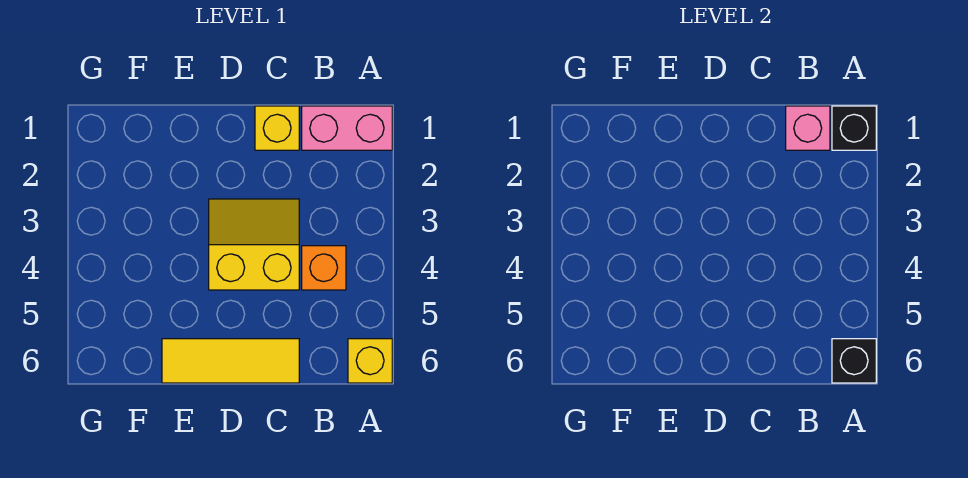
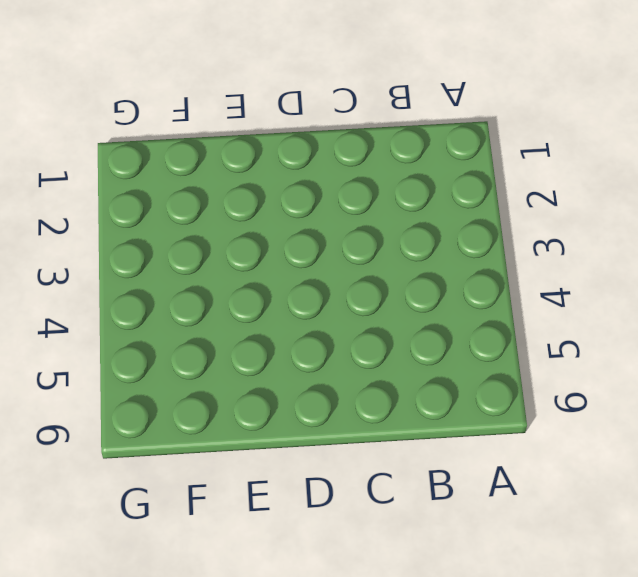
none -> pink 1x2 brick [302,106,392,150]
none -> yellow 1x1 brick [348,339,392,383]

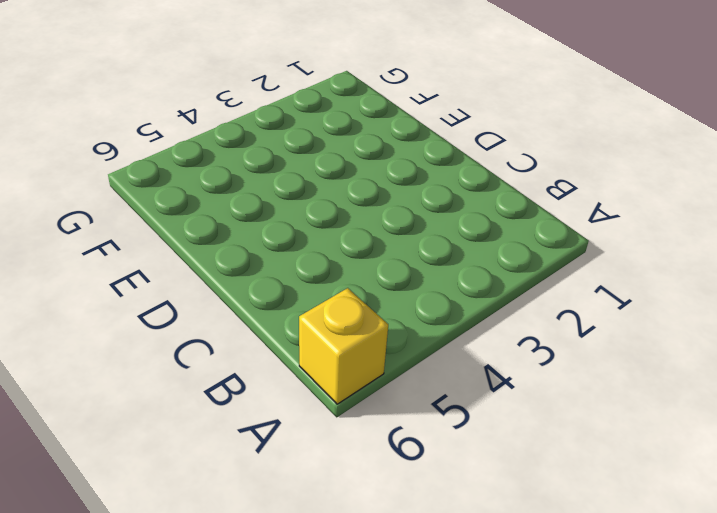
none -> pink 1x2 brick [302,106,392,150]
none -> orange 1x1 brick [302,246,346,290]

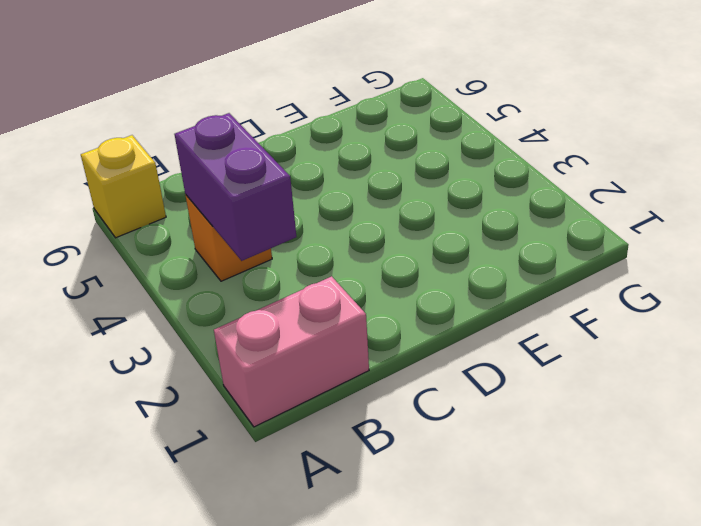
purple 1x2 brick [174,113,296,261] -> none
none -> yellow 1x1 brick [255,106,299,150]
none -> yellow 2x2 slope [209,199,299,290]

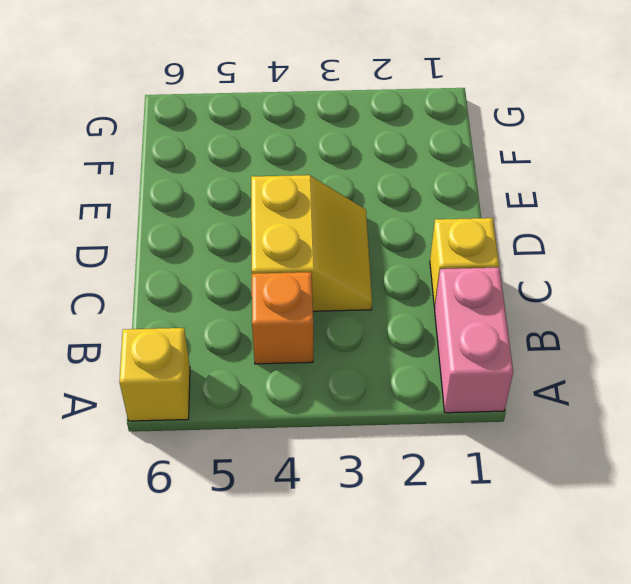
none -> yellow 1x3 tile [162,339,299,383]
none -> black 1x1 brick [832,106,876,150]

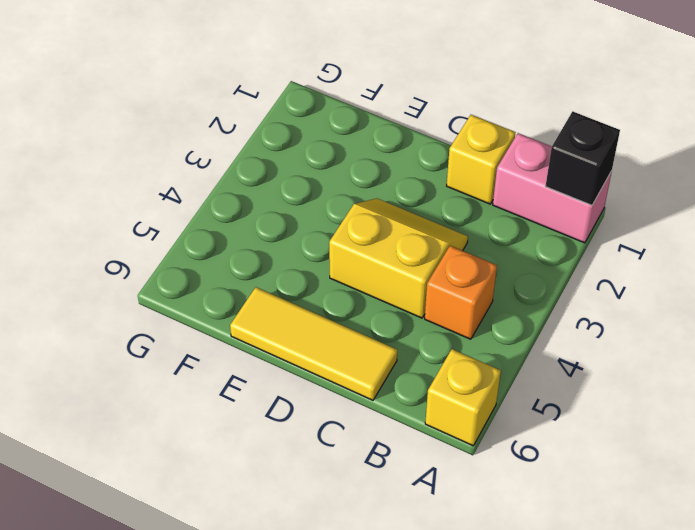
none -> black 1x1 brick [832,339,876,383]
none -> pink 1x1 brick [786,106,830,150]

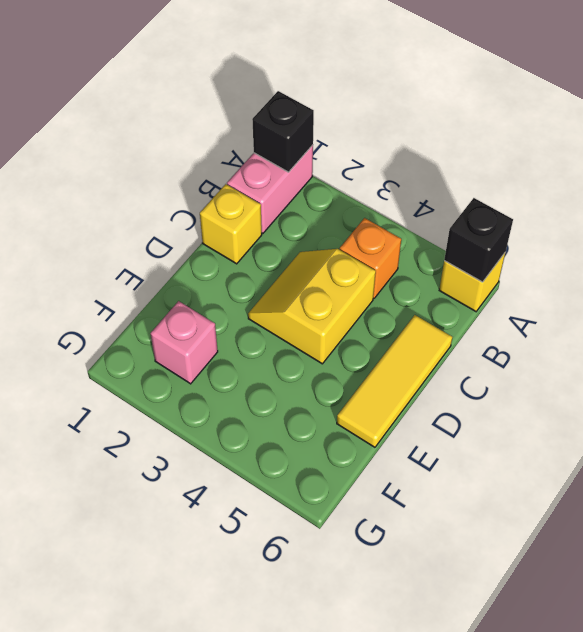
pink 1x1 brick [150,301,218,384] -> pink 1x1 brick moved to [786,106,830,150]

